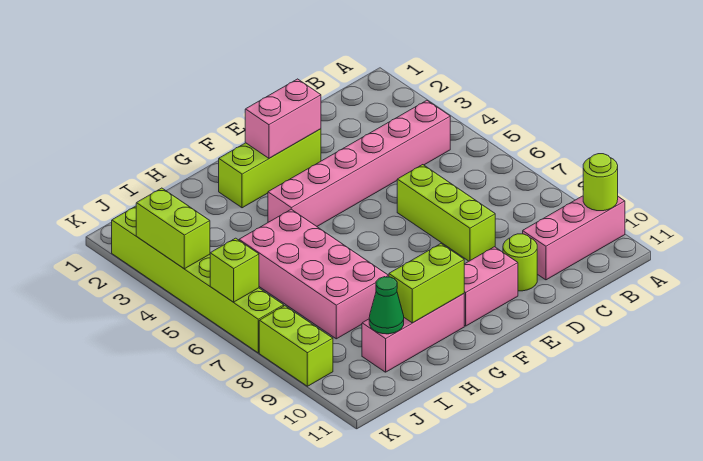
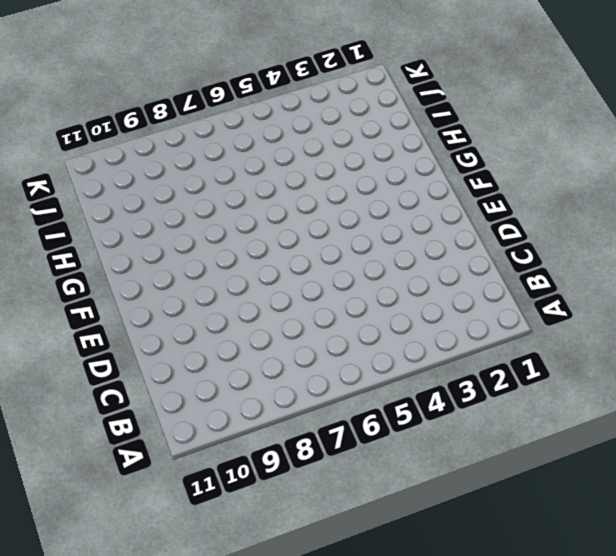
none -> pink 1x3 brick [523,196,625,280]
none -> pink 1x6 brick [268,100,450,226]
none -> lime 1x3 brick [397,165,495,261]

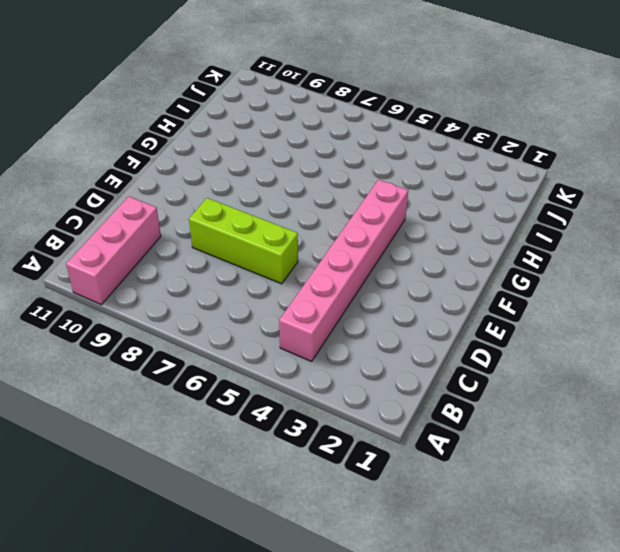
none -> lime 1x1 round brick [503,234,537,291]
none -> lime 1x3 brick [219,129,321,208]
none -> pink 1x2 brick [464,247,518,326]

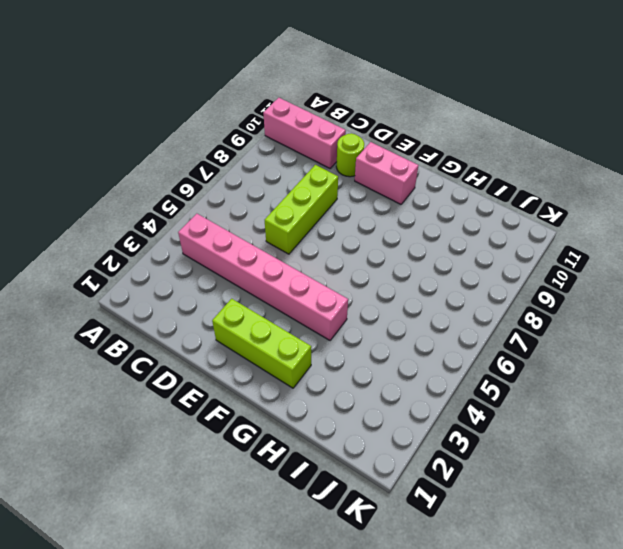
none -> pink 1x3 brick [362,294,464,372]
none -> pink 2x4 brick [239,209,389,339]
none -> lime 1x6 brick [112,206,284,353]

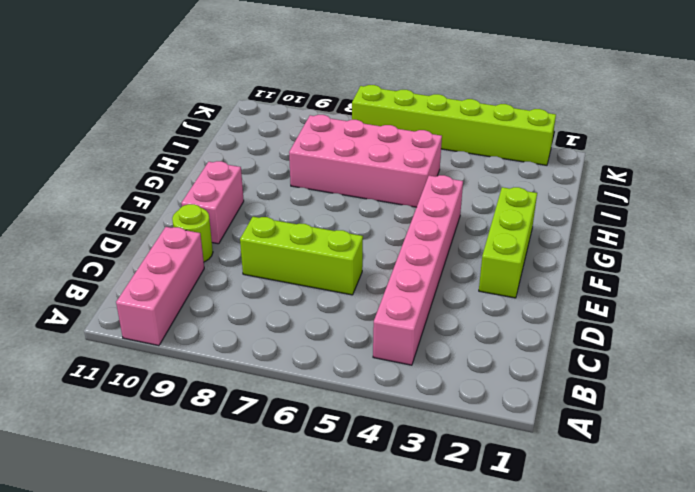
none -> pink 1x3 brick [362,294,464,372]
none -> lime 1x2 brick [259,306,333,386]
none -> lime 1x1 round brick [583,154,618,211]

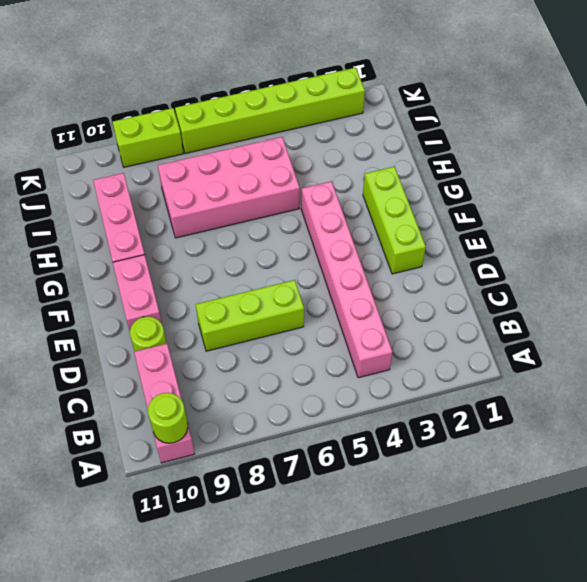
none -> pink 1x2 brick [245,79,321,158]
none -> lime 1x2 brick [389,244,464,323]
none -> green 1x1 cone [369,277,404,334]

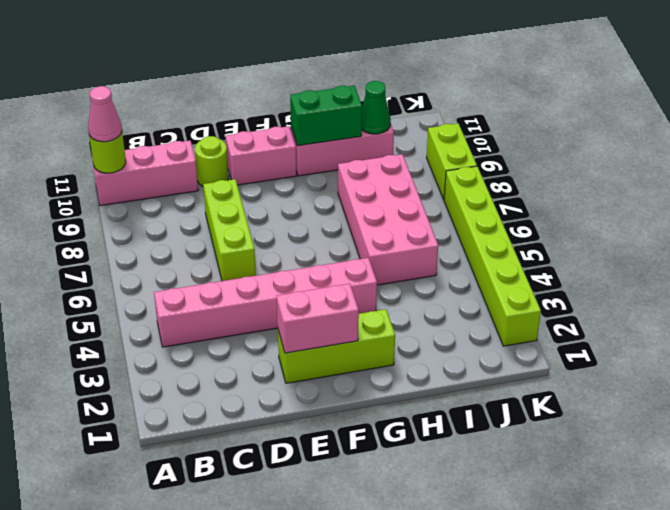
pink 1x1 cone [88,86,122,142] -> none
green 1x2 brick [290,86,362,146] -> lime 1x2 brick [389,244,464,323]
none -> lime 1x2 brick [136,188,210,269]
none -> lime 1x1 brick [210,238,259,302]

